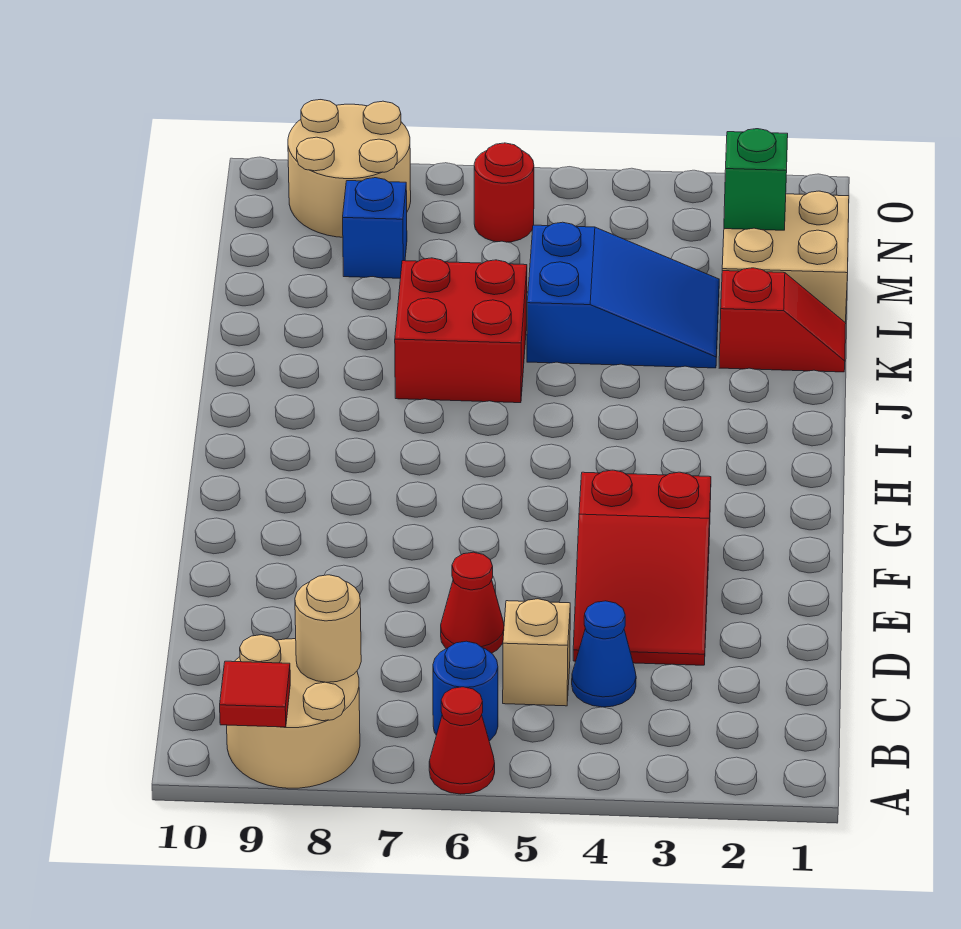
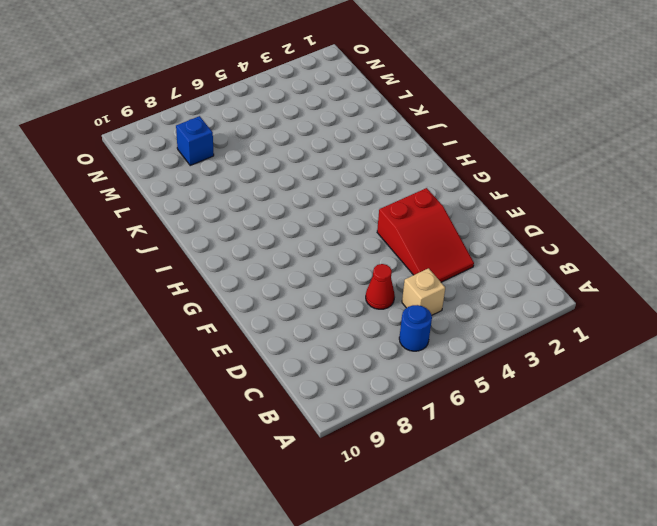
none -> red 1x1 cone [429,687,495,794]
none -> tan 2x2 round brick [227,635,360,788]
none -> blue 1x1 cone [572,601,636,707]

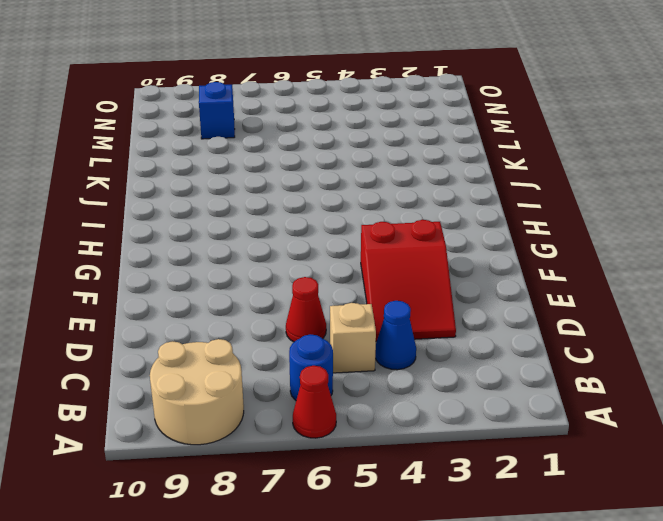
none -> red 2x2 brick [395,258,527,403]
none -> red 1x2 slope [719,268,846,372]
none -> blue 2x3 slope [527,222,719,368]

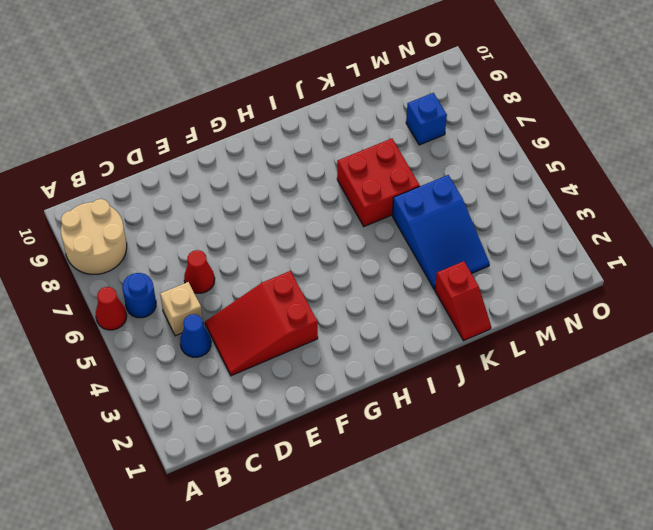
none -> tan 2x2 brick [722,191,849,322]
none -> red 1x1 round brick [474,143,534,242]
none -> tan 2x2 round brick [288,100,411,237]

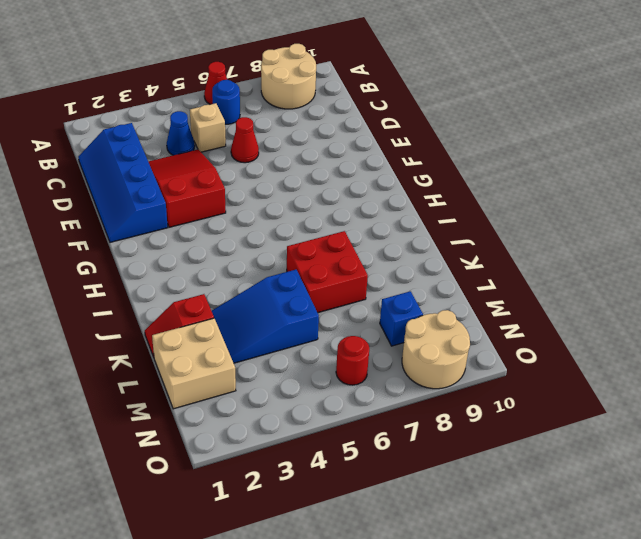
blue 2x4 slope [78,123,168,242] -> none
none -> red 1x1 tile [220,661,290,727]
none -> tan 1x1 round brick [295,575,361,682]
none -> green 1x1 brick [724,129,788,230]

